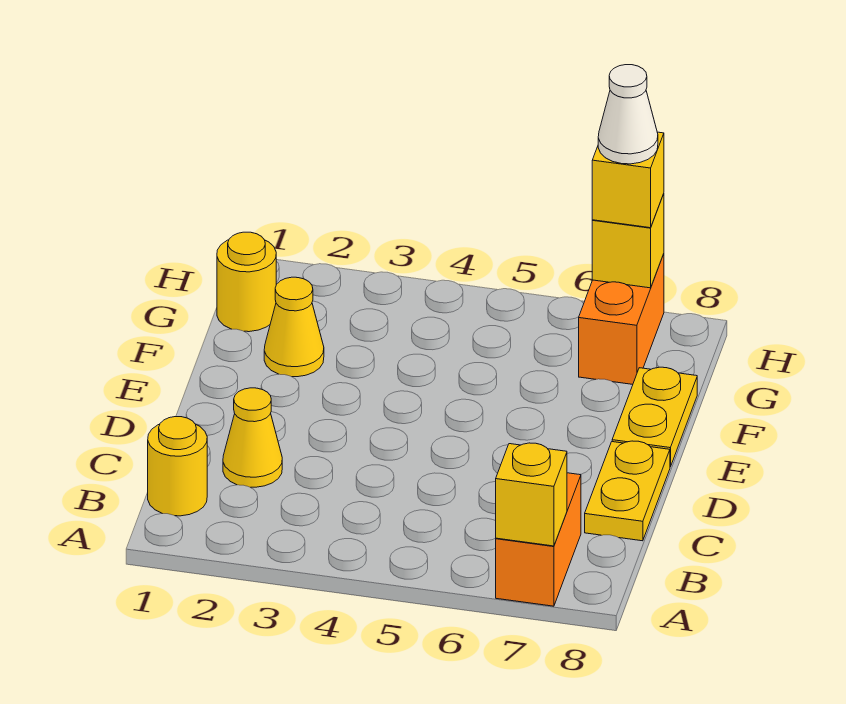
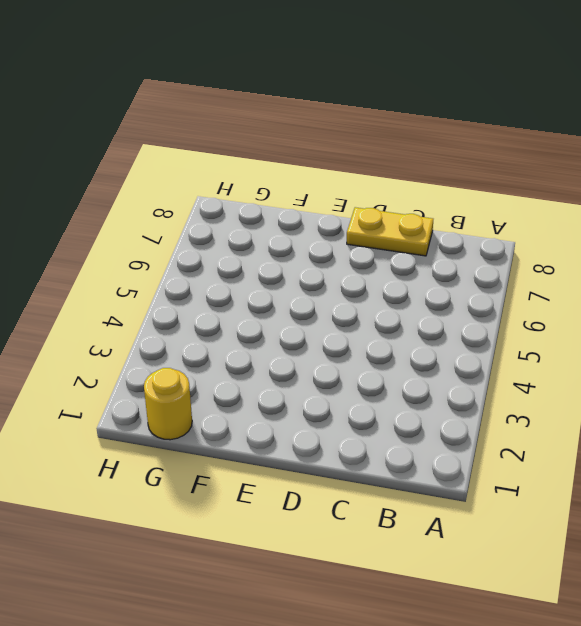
none -> orange 1x2 brick [496,473,581,606]
none -> yellow 1x1 round brick [148,417,207,516]
none -> yellow 1x1 cone [223,388,282,487]

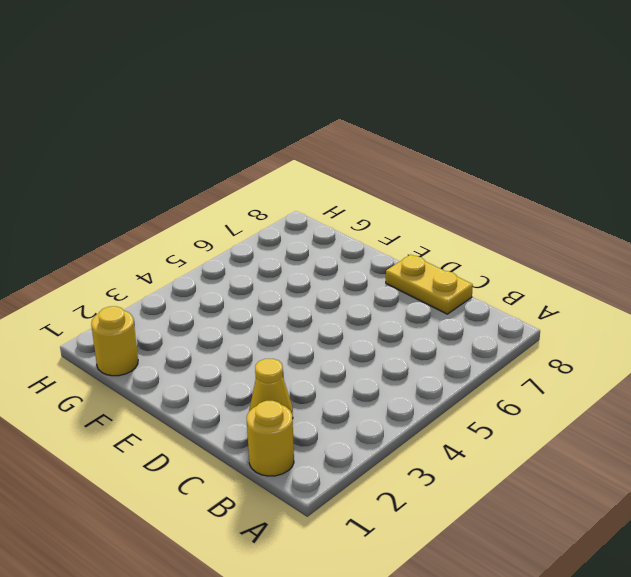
none -> orange 1x2 brick [496,473,581,606]
none -> yellow 1x2 plate [612,367,697,467]
none -> yellow 1x1 cone [264,277,324,377]

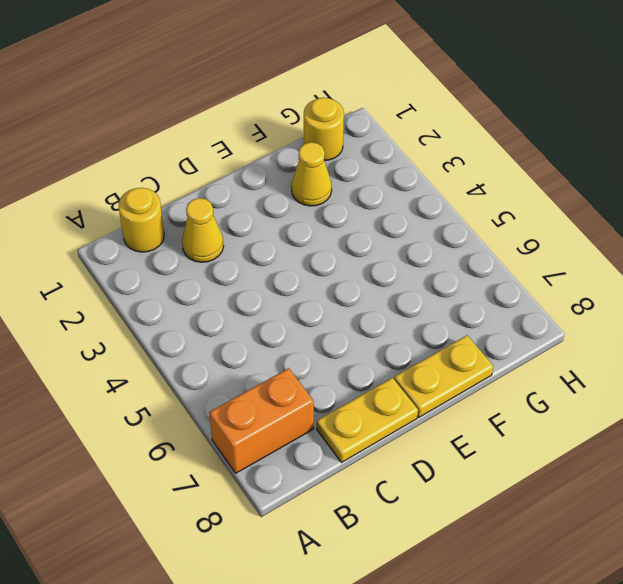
none -> orange 1x2 brick [579,254,664,384]
none -> yellow 1x1 brick [496,443,567,546]
none -> yellow 1x1 brick [592,194,664,288]

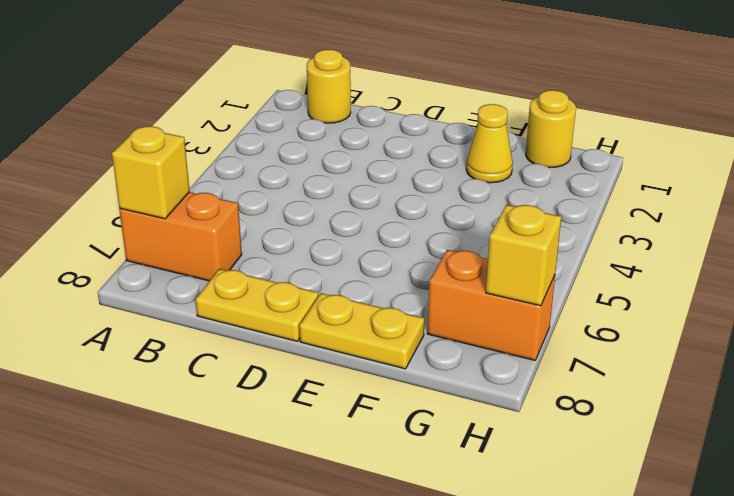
none -> yellow 1x1 cone [223,388,282,487]
none -> yellow 1x1 brick [592,132,664,228]
none -> white 1x1 cone [598,65,658,164]

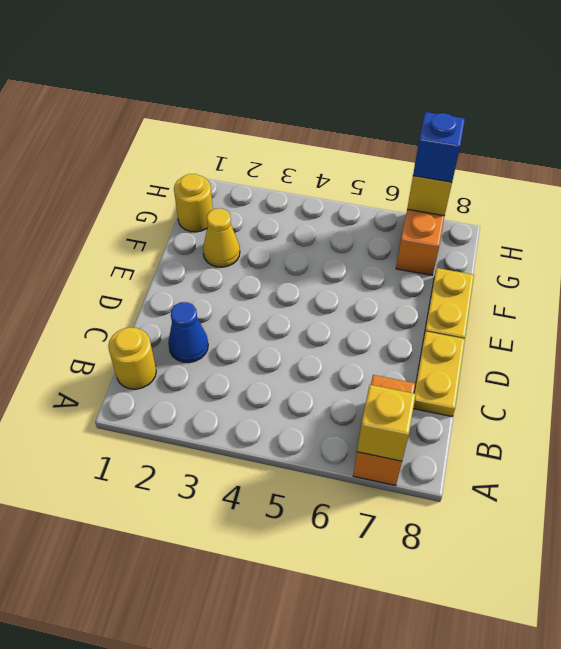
blue 1x1 cone [168,302,208,363] -> yellow 1x1 cone [223,388,282,487]
blue 1x1 brick [413,112,465,182] -> yellow 1x1 brick [592,132,664,228]
none -> white 1x1 cone [598,65,658,164]

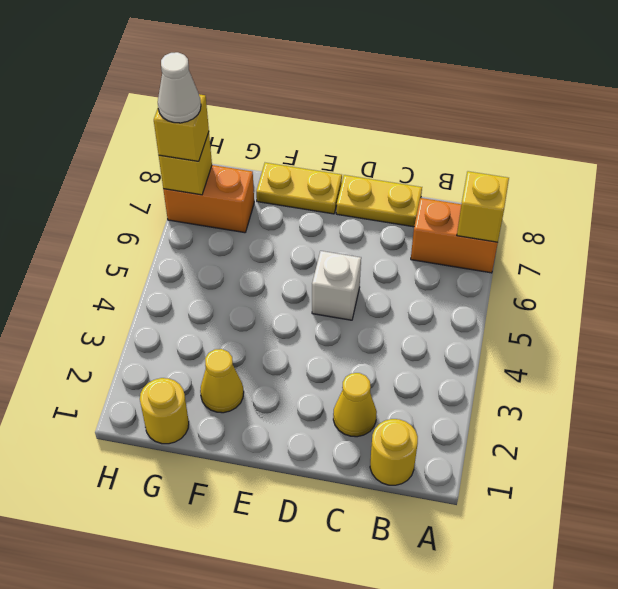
white 1x1 brick [312,251,361,320] -> none

